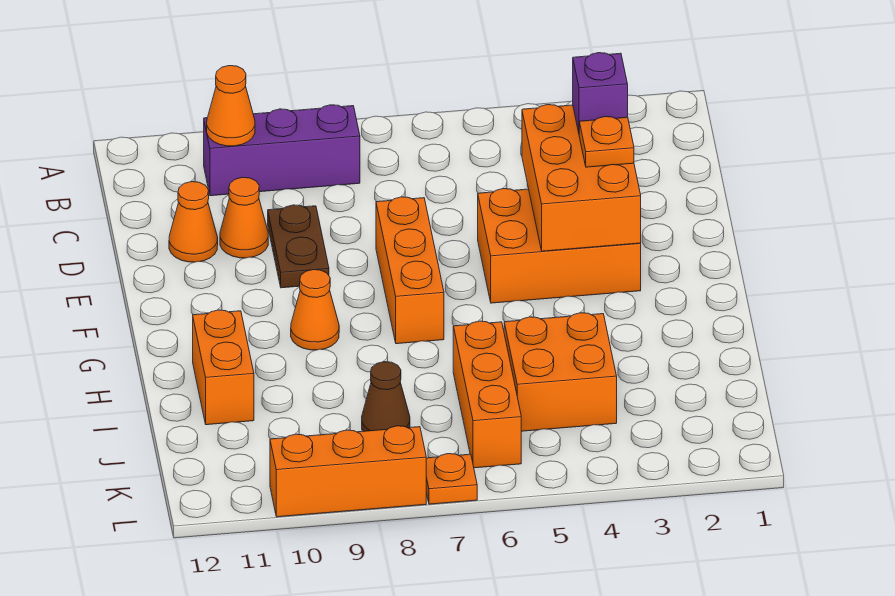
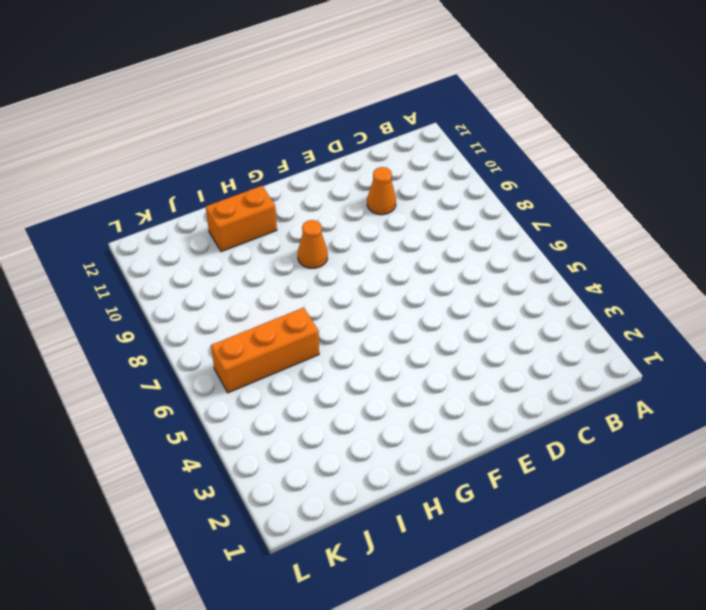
none -> purple 1x3 brick [204,105,360,196]
none -> brown 1x2 plate [268,205,329,288]
none -> orange 1x1 cone [169,182,218,262]

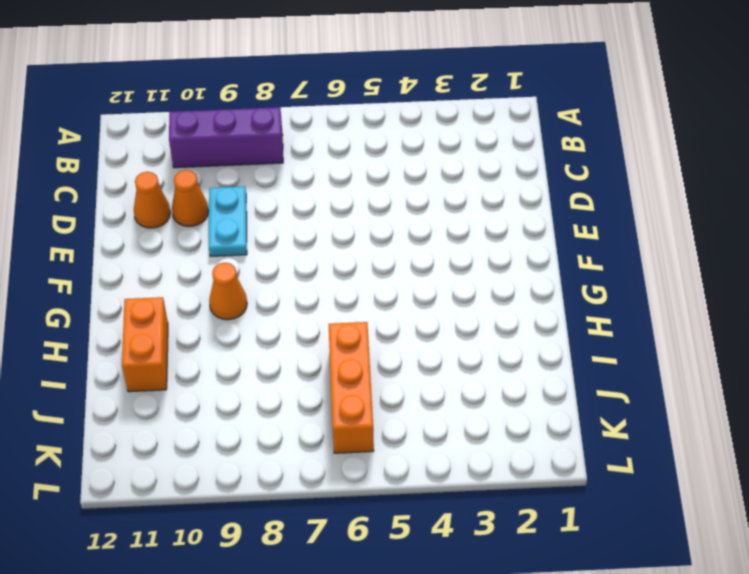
cyan 1x2 plate [209,186,247,257] -> brown 1x2 plate [268,205,329,288]
none -> orange 2x3 brick [478,189,641,303]
none -> orange 1x3 brick [376,197,444,344]
none -> orange 2x2 brick [504,313,617,431]

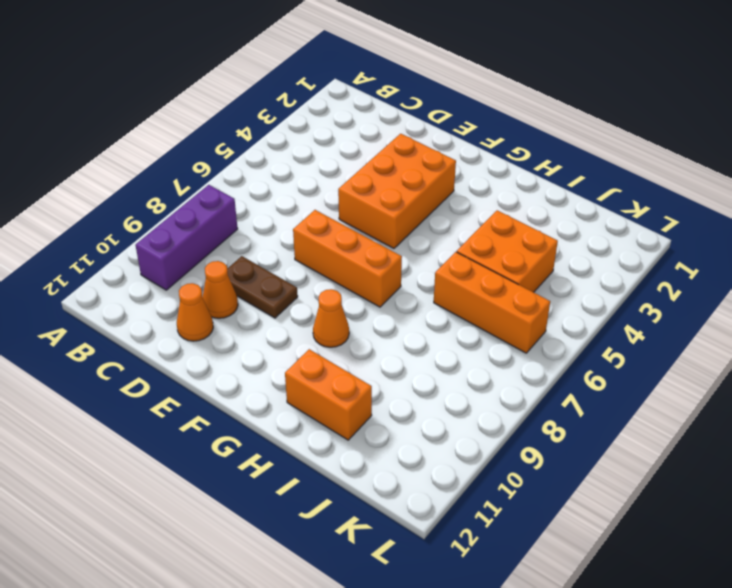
none -> brown 1x1 cone [362,362,410,431]
none -> orange 1x1 plate [426,454,477,504]
none -> orange 1x3 brick [270,426,426,517]

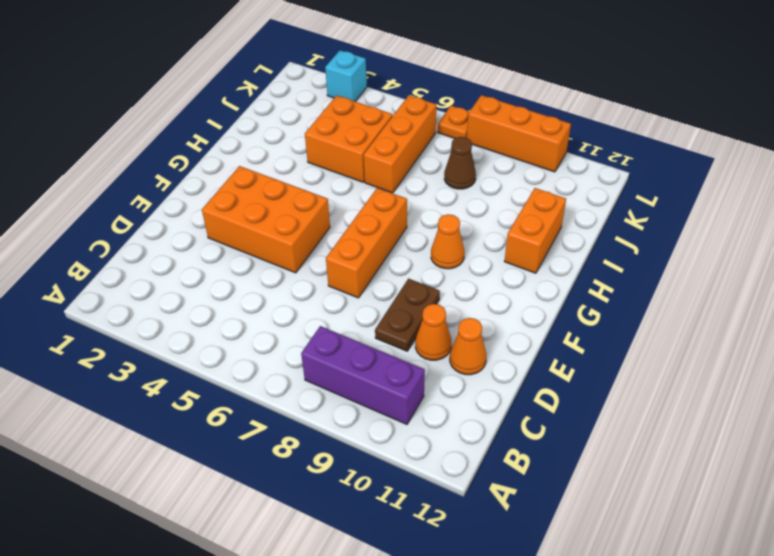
cyan 1x1 brick [325,50,367,101] -> none
none -> orange 1x1 cone [207,66,255,146]
none -> orange 2x3 brick [522,105,641,251]
none -> purple 1x1 brick [573,53,628,132]

